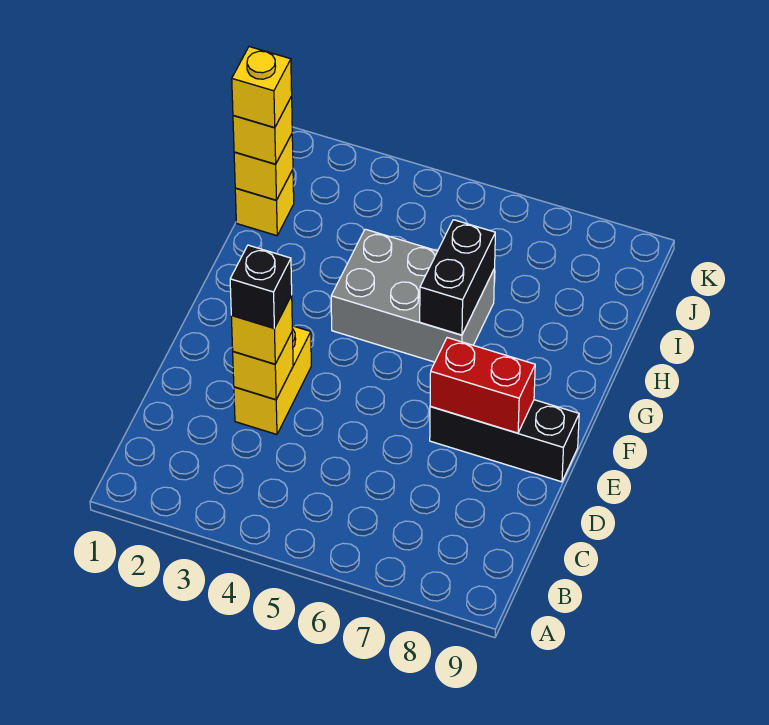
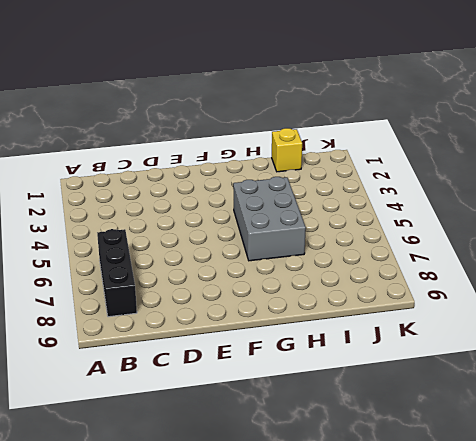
black 1x3 brick [97,229,137,317] -> black 1x3 brick moved to [430,400,579,482]
none -> yellow 1x2 brick [234,326,311,434]
none -> yellow 1x1 brick [233,333,293,400]
none -> red 1x2 brick [430,338,535,433]

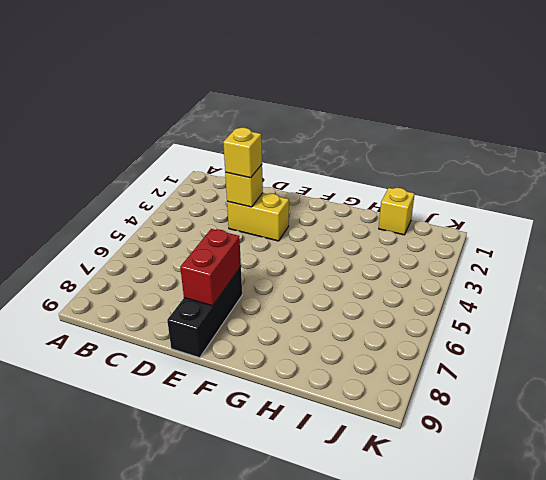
none -> grey 2x3 brick [331,229,495,362]
none -> black 1x2 brick [420,220,495,335]
none -> yellow 1x1 brick [234,134,293,200]

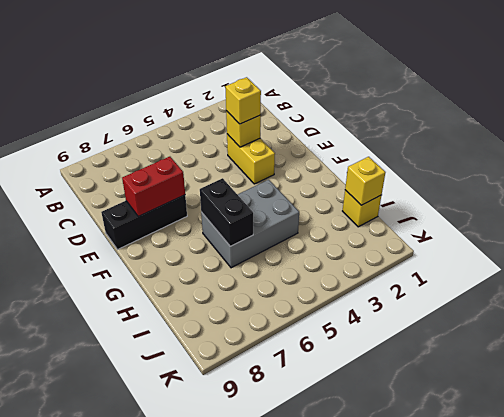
none -> yellow 1x1 brick [233,97,292,164]
none -> black 1x1 brick [230,245,292,328]
none -> yellow 1x1 brick [232,47,292,128]

